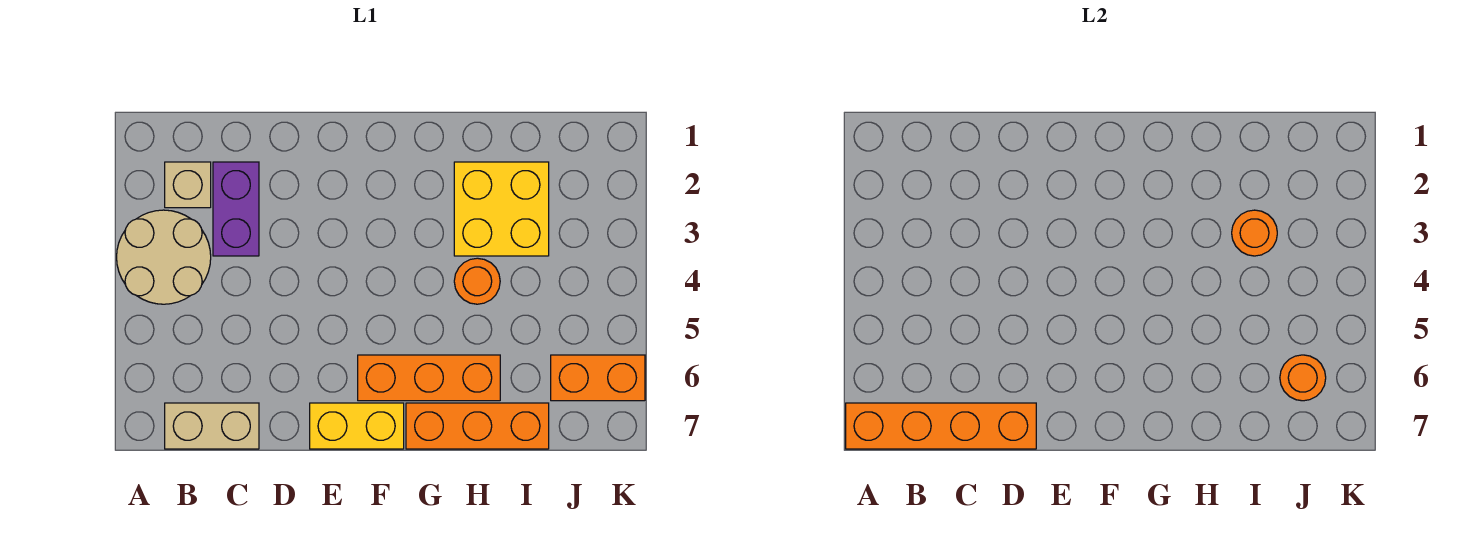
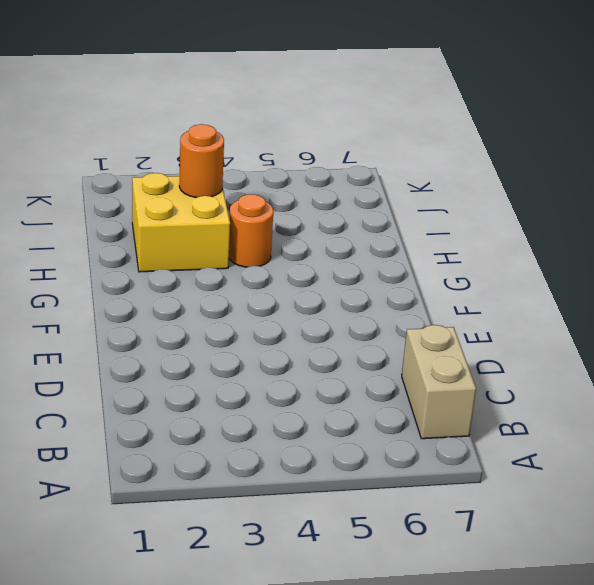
none -> tan 2x2 round brick [117,210,211,304]
none -> tan 1x1 brick [165,162,211,208]
none -> purple 1x2 brick [213,162,259,256]

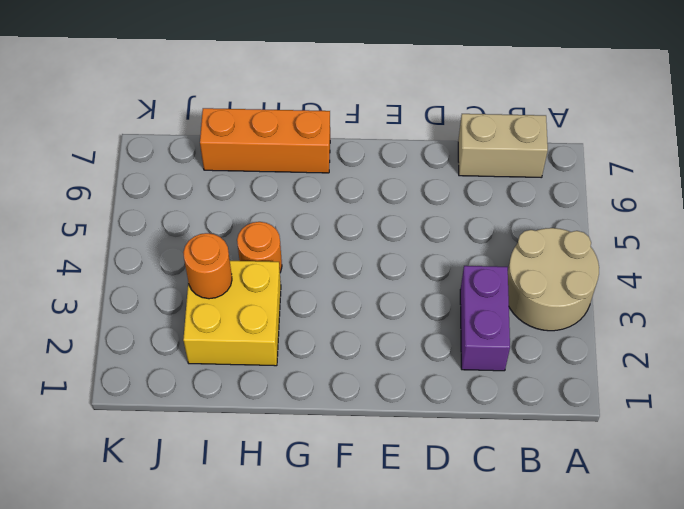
none -> tan 1x1 brick [165,162,211,208]
none -> yellow 1x2 brick [310,403,404,449]
none -> orange 1x3 brick [358,355,500,401]

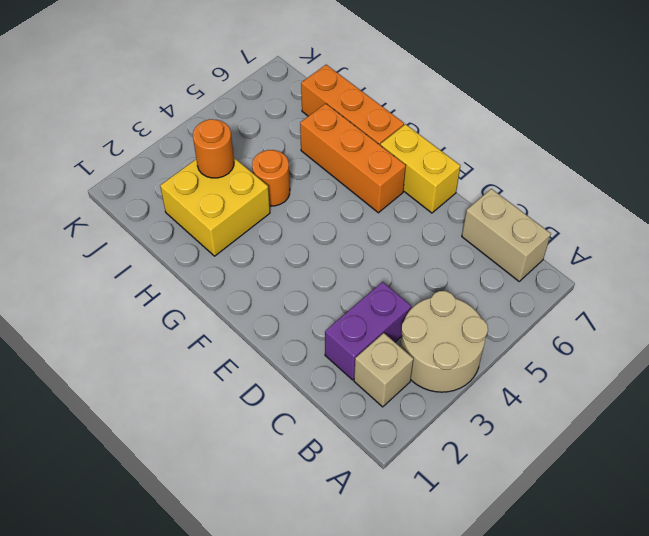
none -> orange 1x2 brick [551,355,645,401]
none -> orange 1x4 brick [846,403,1036,449]
none -> orange 1x1 round brick [1280,355,1326,401]

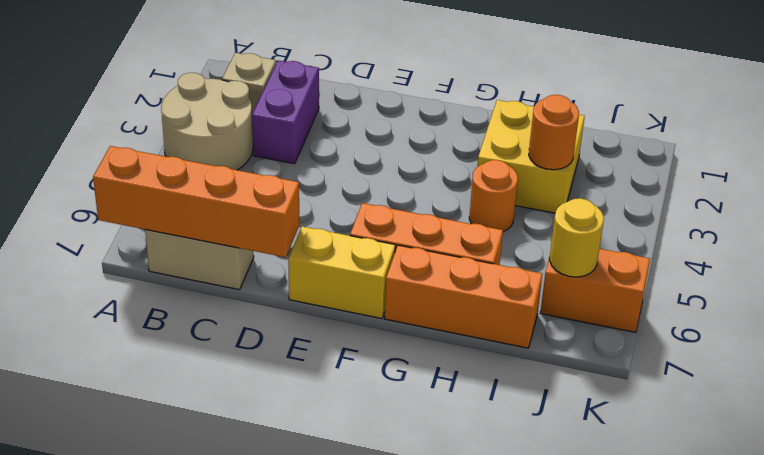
yellow 1x1 round brick [550,198,604,277] -> orange 1x1 round brick [1280,355,1326,401]

